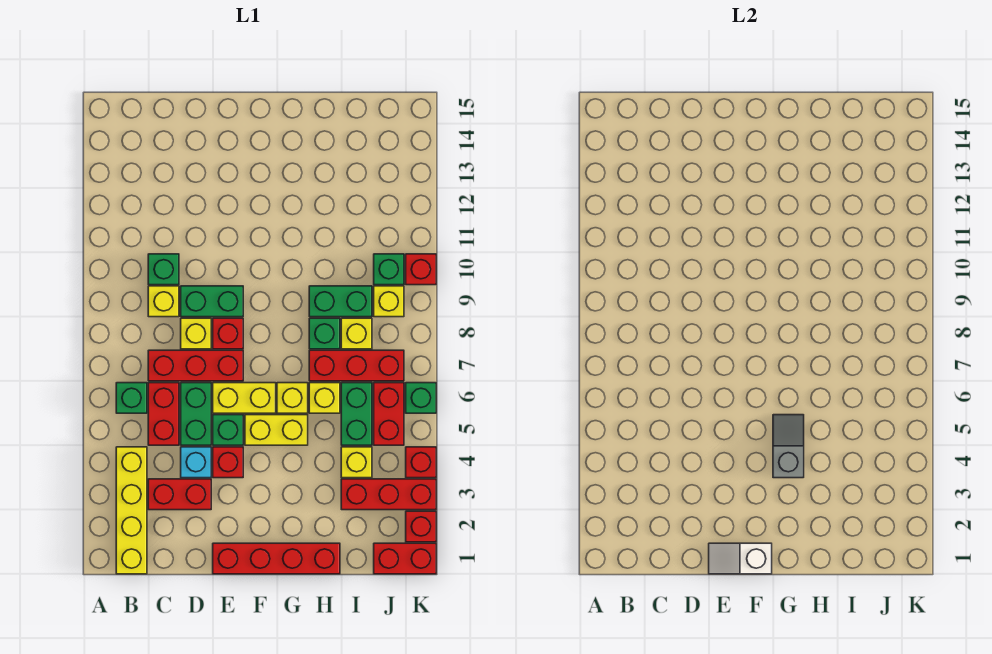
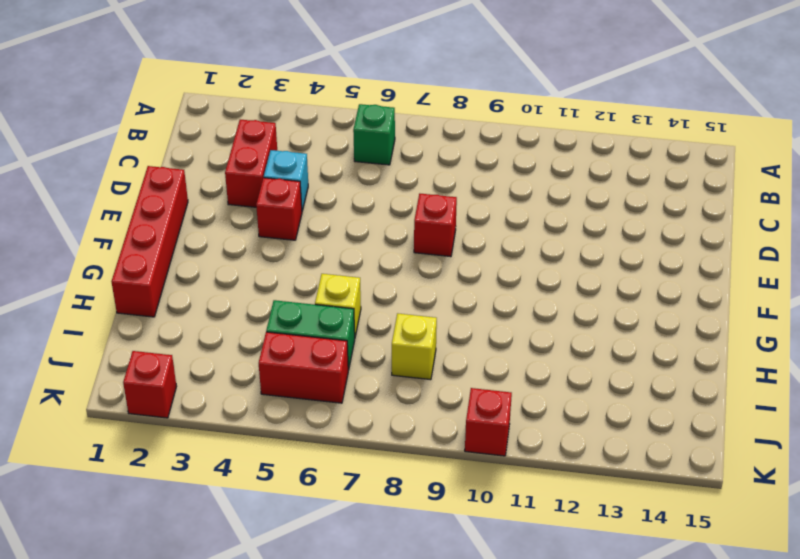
none -> yellow 1x4 brick [116,447,147,574]
none -> red 1x2 brick [148,383,179,445]
none -> red 1x3 brick [148,350,243,381]
none -> yellow 1x1 brick [148,286,179,317]

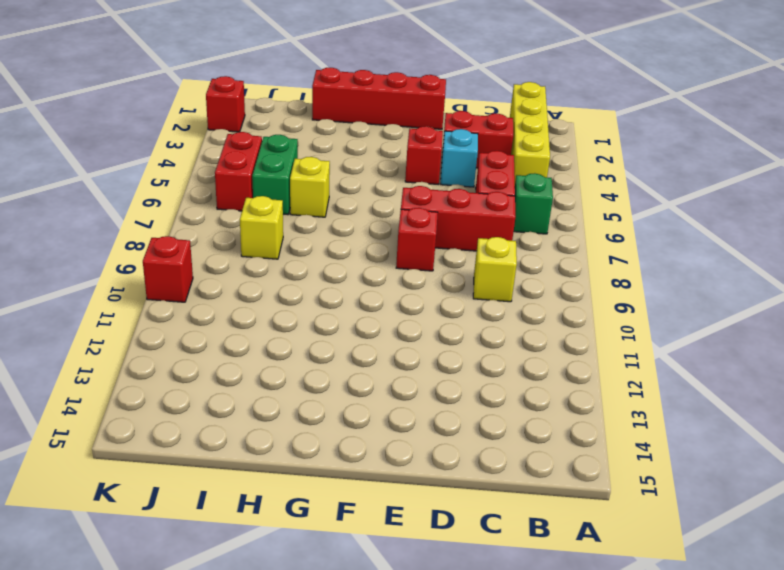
none -> green 1x1 brick [148,254,179,285]
none -> green 1x2 brick [181,383,211,445]
none -> yellow 1x1 brick [181,318,211,349]
none -> green 1x2 brick [181,286,243,317]

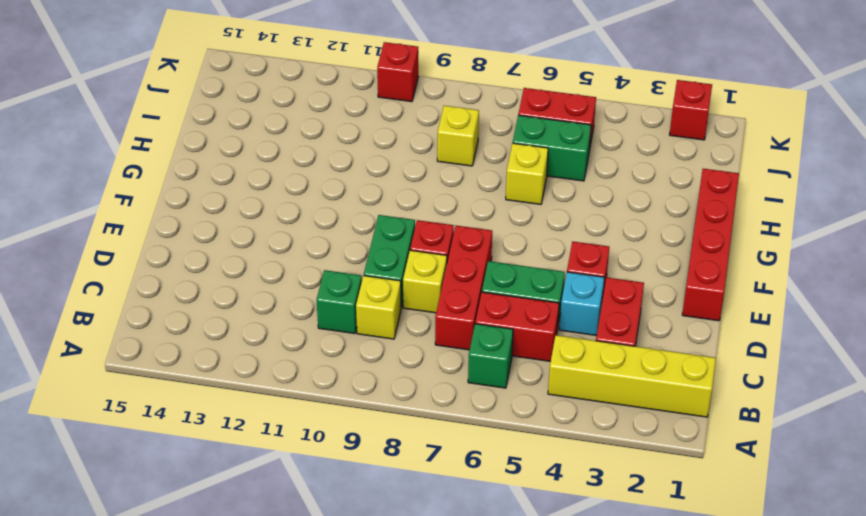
none -> green 1x1 brick [213,415,243,445]
none -> yellow 1x2 brick [213,383,276,413]
none -> yellow 1x2 brick [245,415,308,445]
none -> yellow 1x1 brick [277,383,308,413]

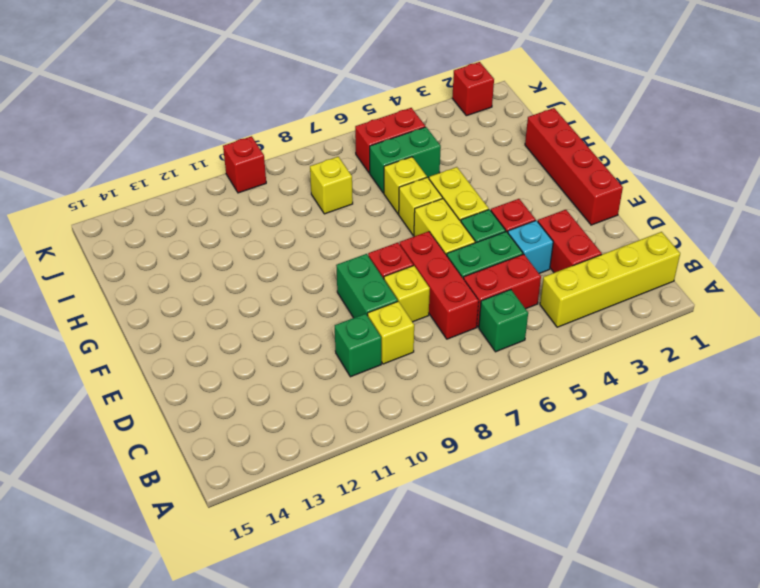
none -> red 1x3 brick [309,350,404,381]
none -> green 1x1 brick [309,318,340,349]
none -> green 1x2 brick [309,286,372,317]
none -> red 1x3 brick [341,479,436,510]

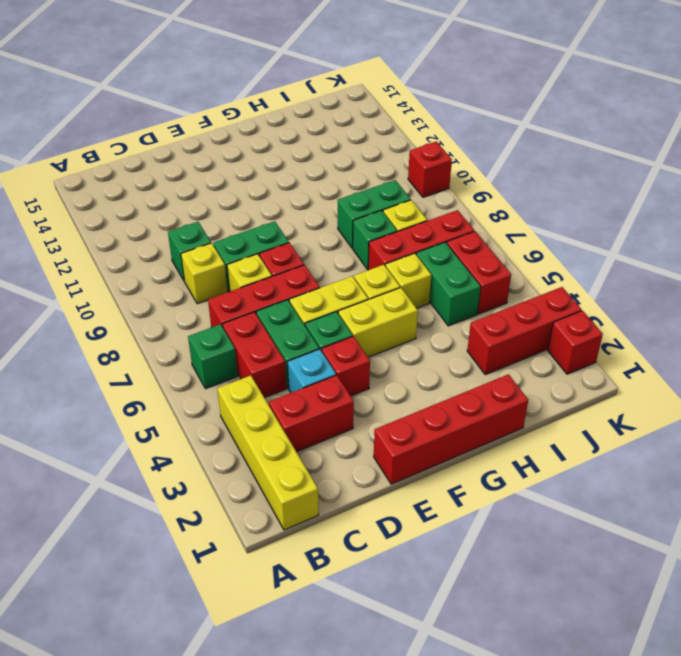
none -> yellow 1x1 brick [341,447,372,478]
none -> red 1x2 brick [374,543,436,574]
none -> yellow 1x1 brick [374,286,404,317]
none -> green 1x1 brick [374,254,404,285]

